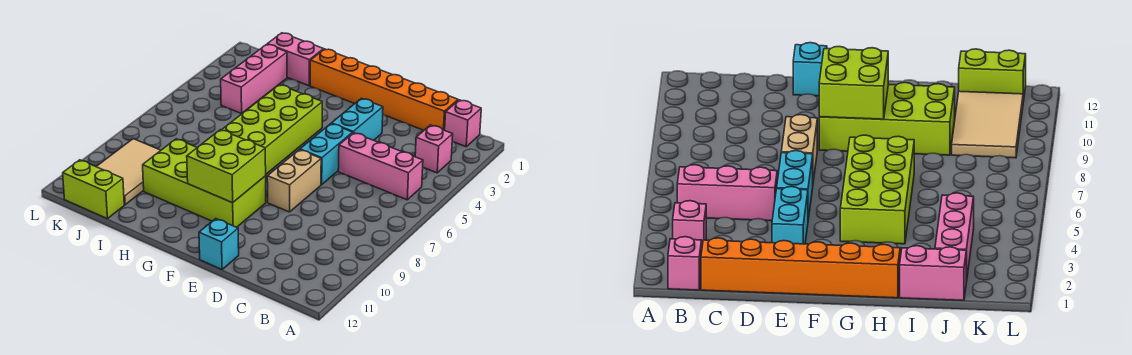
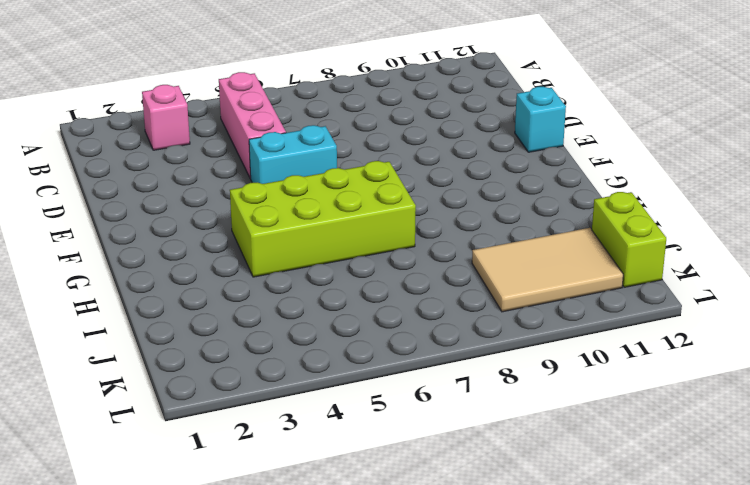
none -> pink 1x1 brick [445,100,481,147]
none -> orange 1x6 brick [310,49,458,130]
none -> cyan 1x2 brick [331,98,383,140]

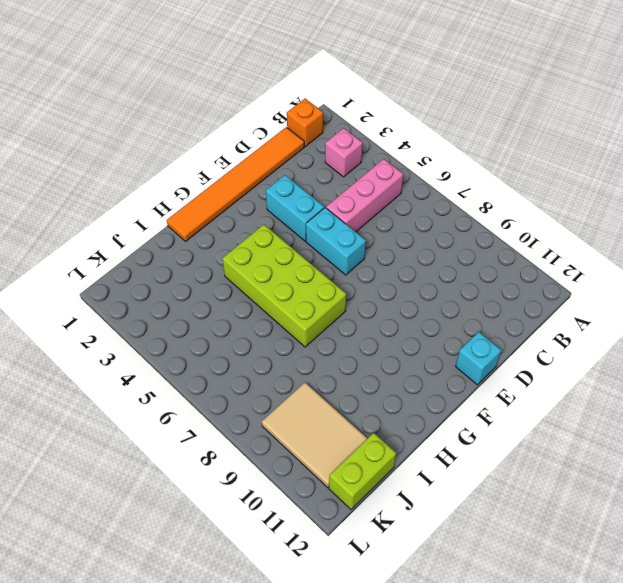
orange 1x1 brick [287,99,323,147] -> pink 1x1 brick [445,100,481,147]
orange 1x6 tile [167,127,304,241] -> orange 1x6 brick [310,49,458,130]
none -> tan 1x2 brick [267,150,321,212]
none -> lime 2x4 brick [143,139,266,227]
none -> pink 1x2 brick [267,33,324,86]

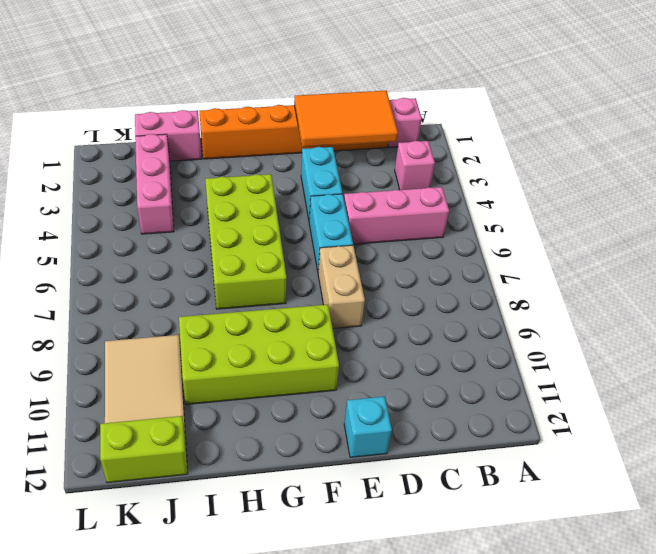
orange 2x3 tile [294,91,398,147] -> none
none -> lime 2x2 brick [187,130,266,203]

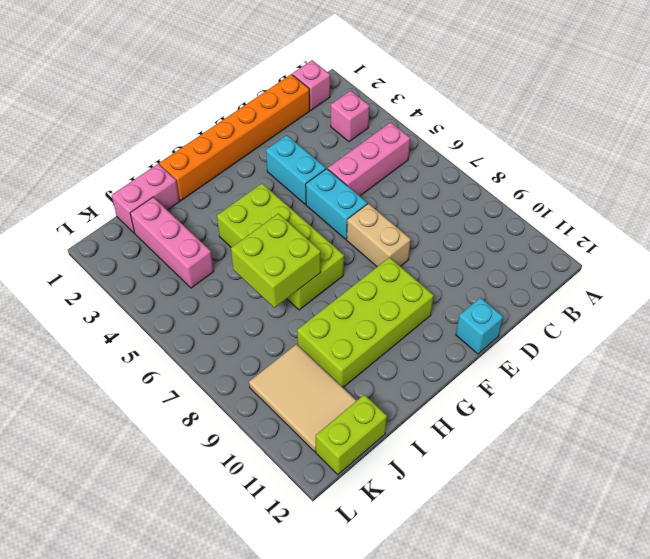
lime 2x2 brick [231,213,321,308] -> lime 2x2 brick moved to [187,130,266,203]

